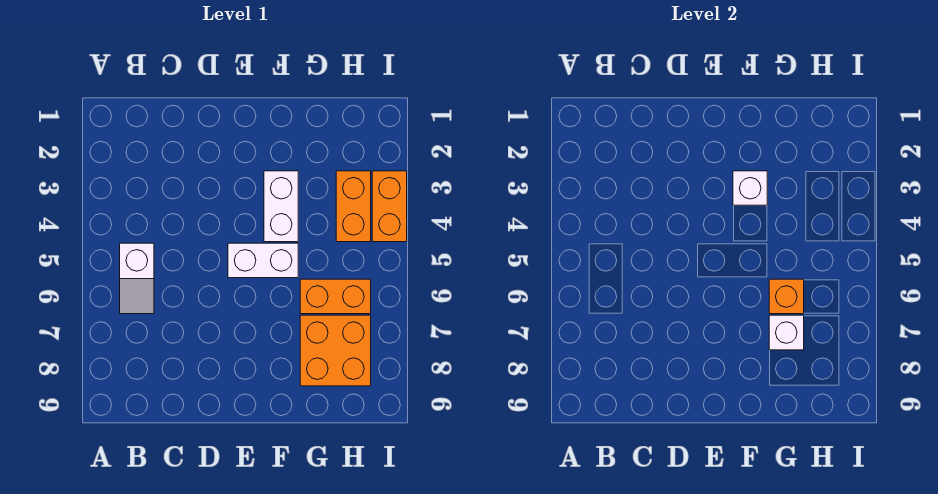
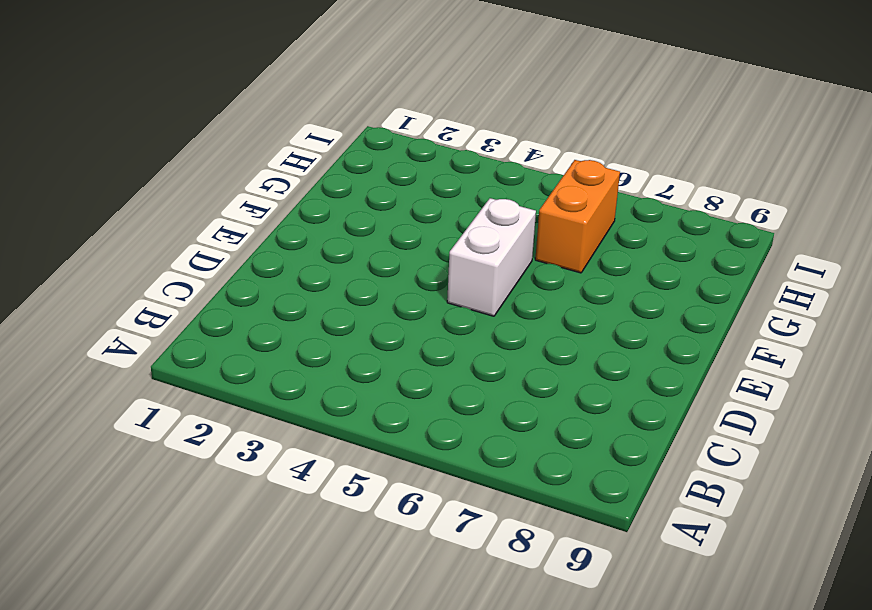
none -> white 1x2 slope [120,243,154,314]
none -> white 1x2 brick [264,171,298,242]

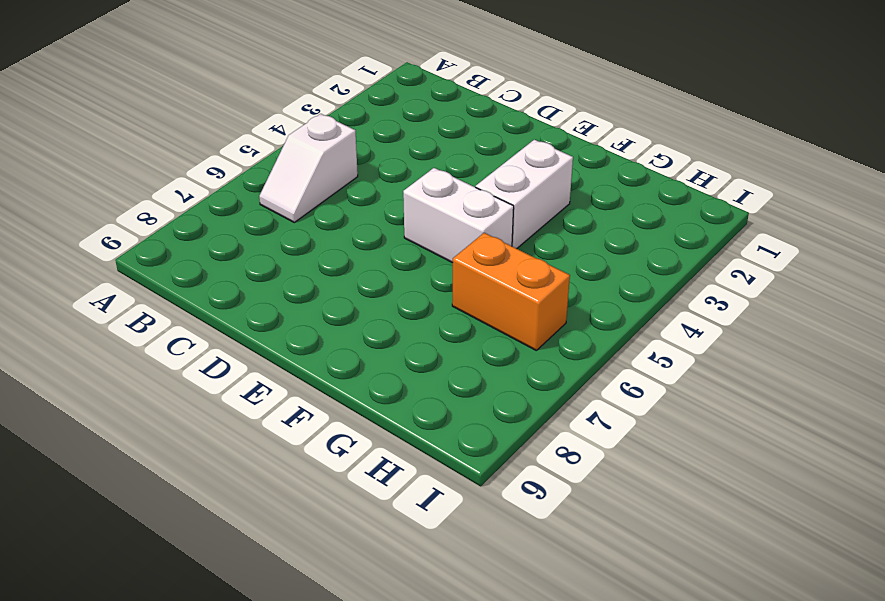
none -> orange 2x2 brick [300,315,371,386]
none -> orange 1x2 brick [336,171,371,242]

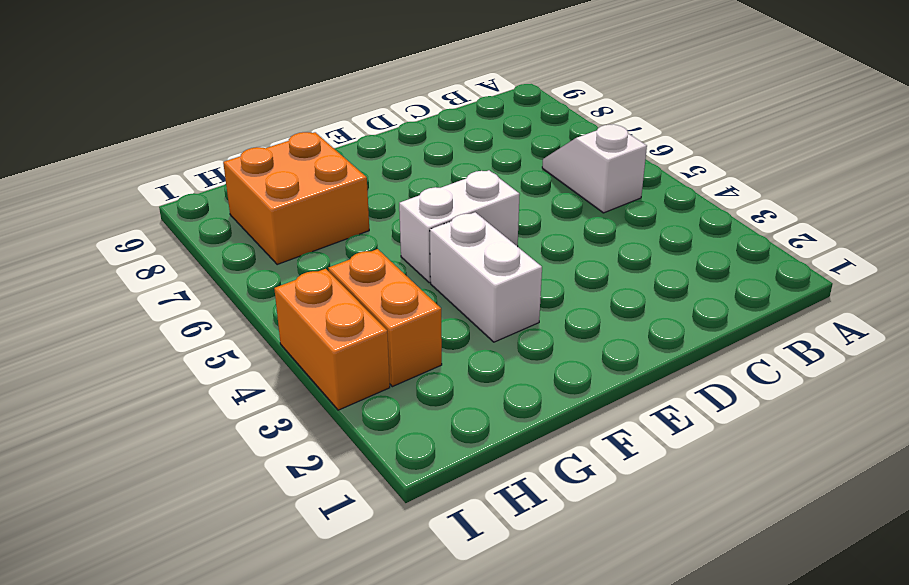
none -> orange 1x2 brick [300,279,371,314]
none -> white 1x1 brick [733,171,767,205]

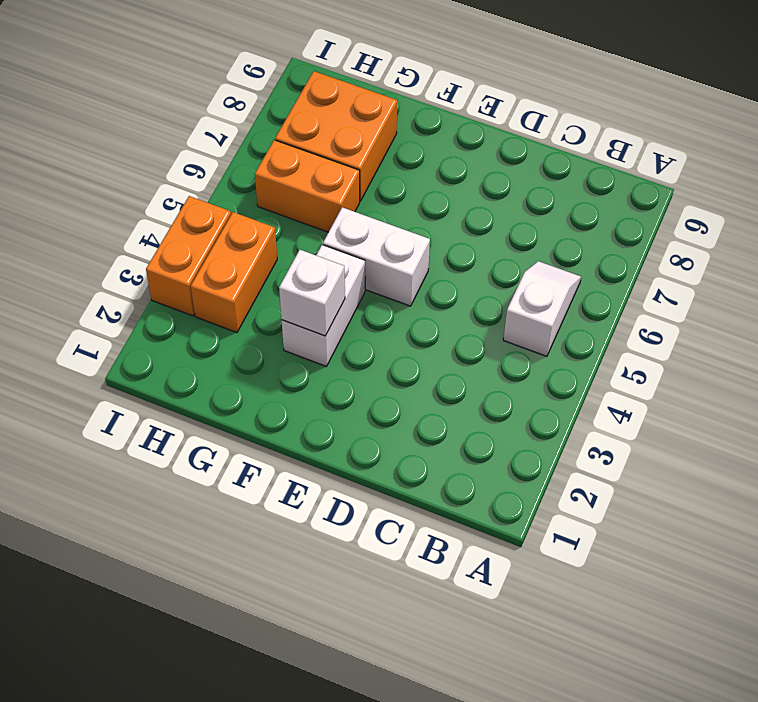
none -> orange 1x1 brick [769,279,804,314]
none -> white 1x1 brick [769,315,804,350]

